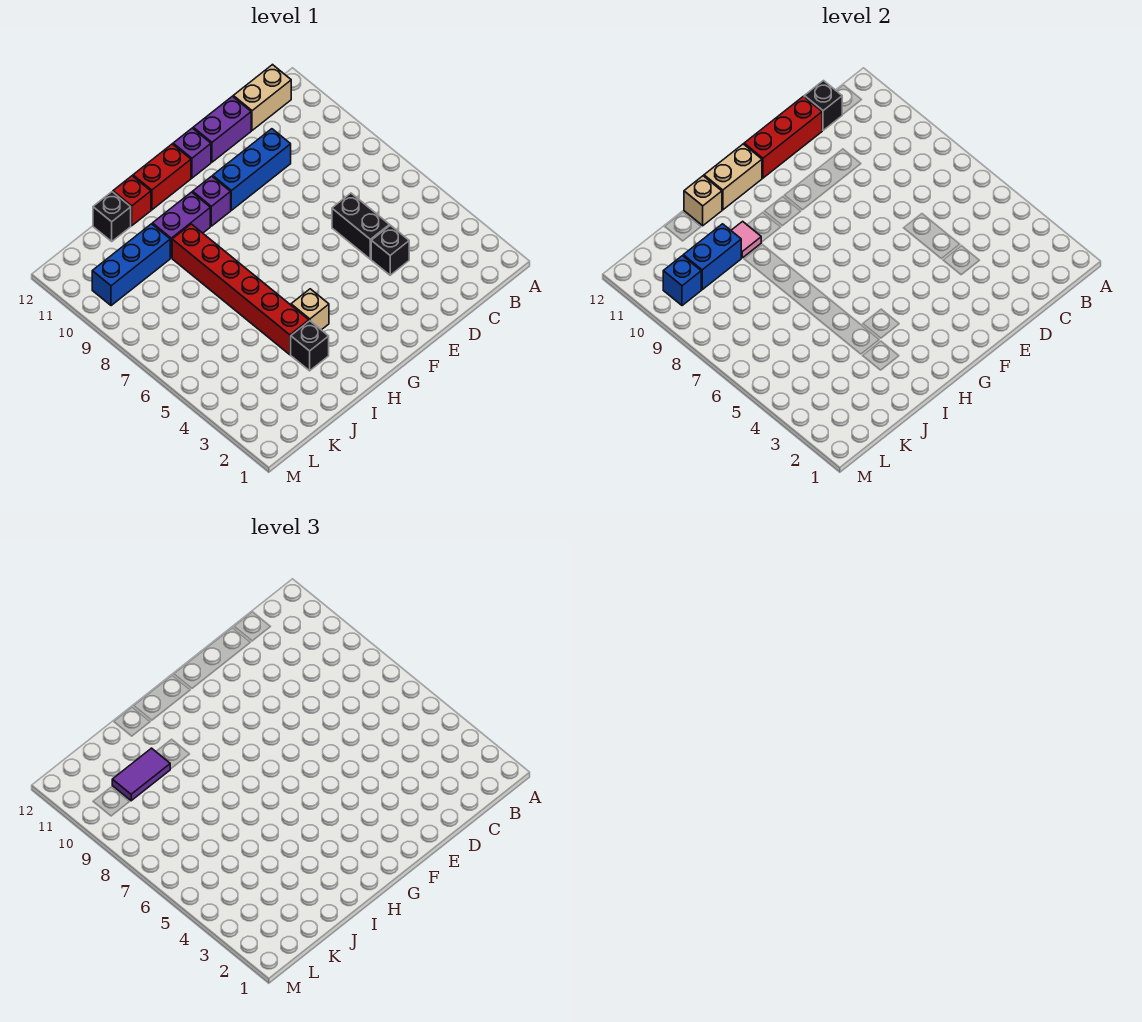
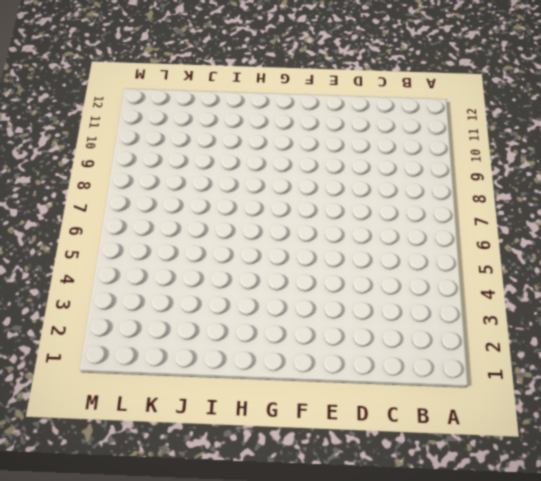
none -> tan 1x2 brick [233,65,291,130]
none -> black 1x1 brick [371,225,409,275]
none -> black 1x2 brick [332,193,390,259]

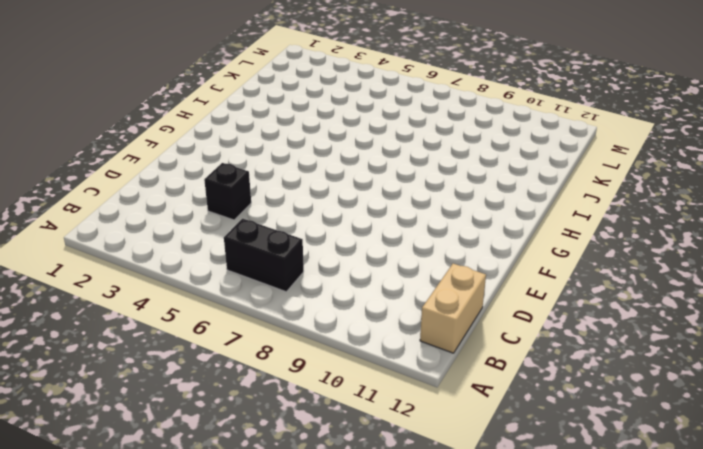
black 1x2 brick [224,219,304,292] -> black 1x2 brick moved to [332,193,390,259]
none -> blue 1x3 brick [213,129,291,210]
none -> purple 1x2 brick [193,96,251,162]
none -> purple 1x1 brick [173,128,211,178]

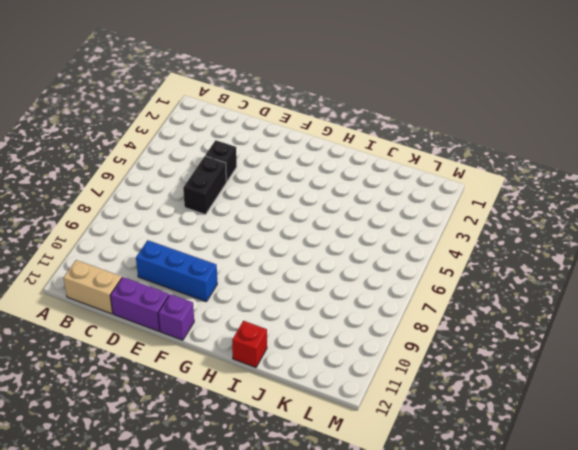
none -> purple 1x1 brick [193,176,231,226]
none -> red 1x2 brick [133,144,191,210]
none -> tan 1x1 brick [291,289,329,330]

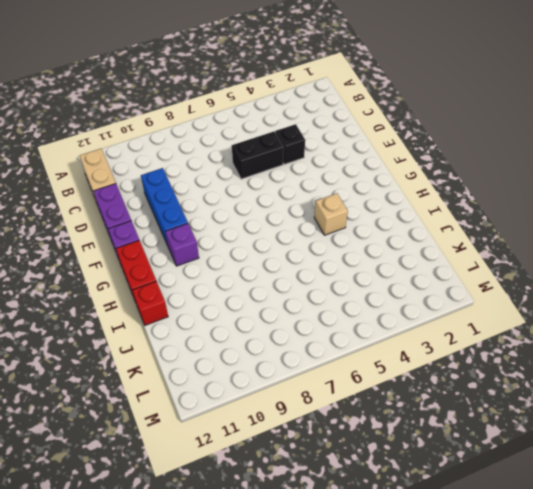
none -> purple 1x2 brick [153,192,210,258]
none -> black 1x1 brick [291,321,329,371]
none -> red 1x6 brick [172,224,309,355]

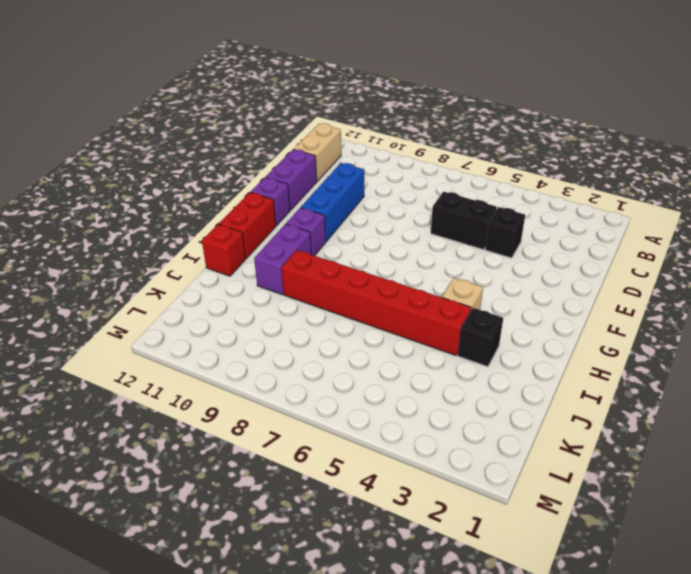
none -> blue 1x3 brick [92,224,170,306]
none -> black 1x1 brick [93,192,131,241]
none -> black 1x1 brick [804,81,842,130]

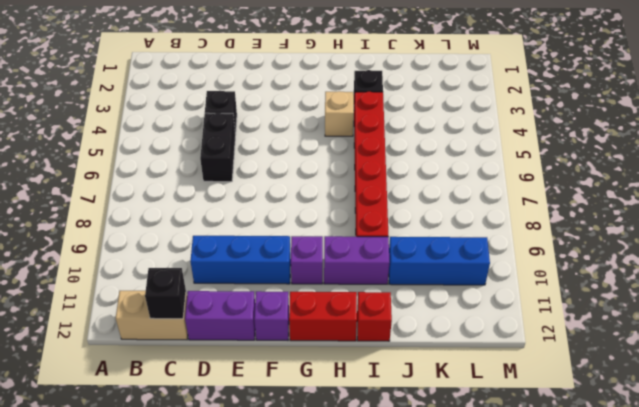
none -> black 1x1 brick [93,192,131,241]
none -> red 1x3 brick [744,96,822,178]
none -> tan 1x2 brick [704,144,762,210]

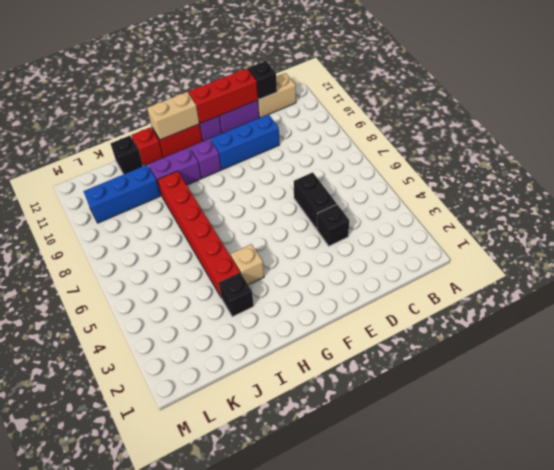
none -> pink 1x1 tile [731,221,761,258]
none -> tan 1x1 brick [684,176,722,226]
none -> blue 1x2 brick [683,224,741,290]

